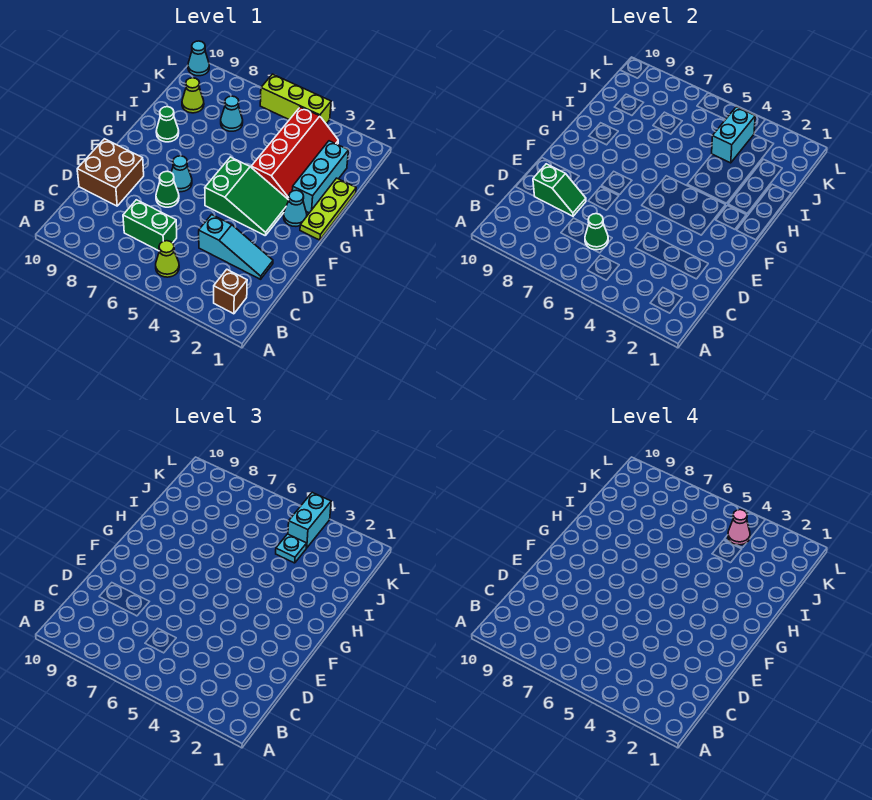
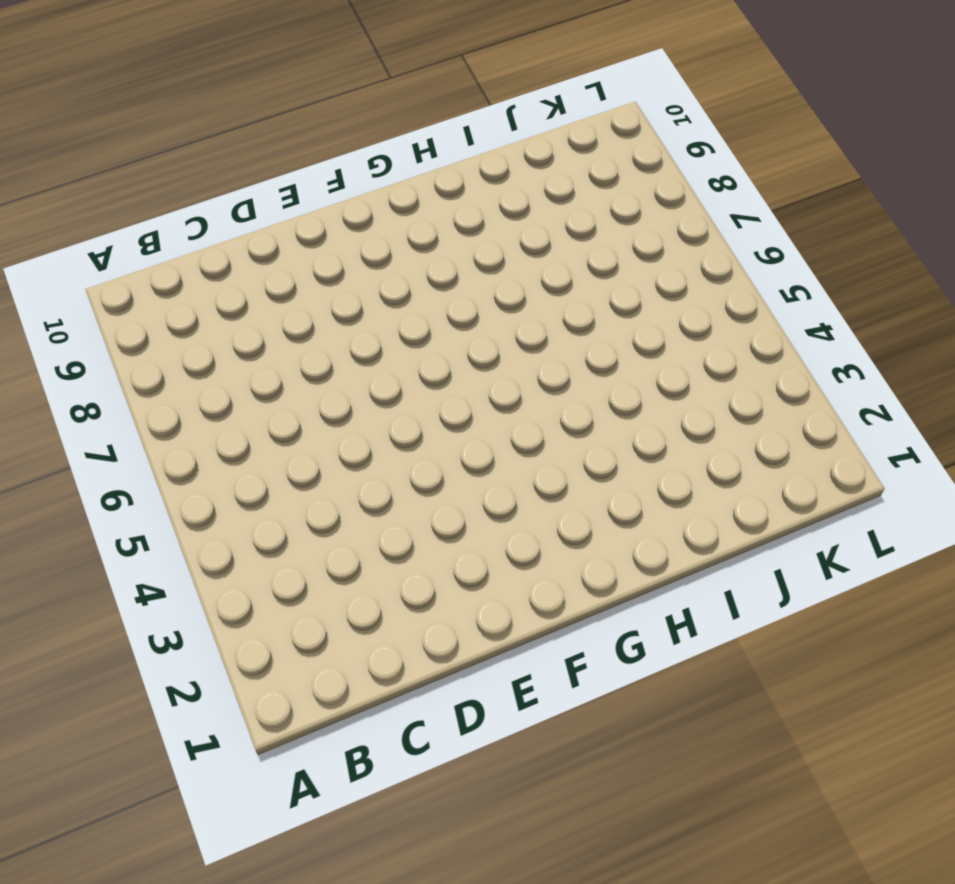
none -> brown 1x1 brick [214,270,247,314]
none -> lime 1x1 cone [156,241,179,277]
none -> green 1x2 brick [123,200,177,251]

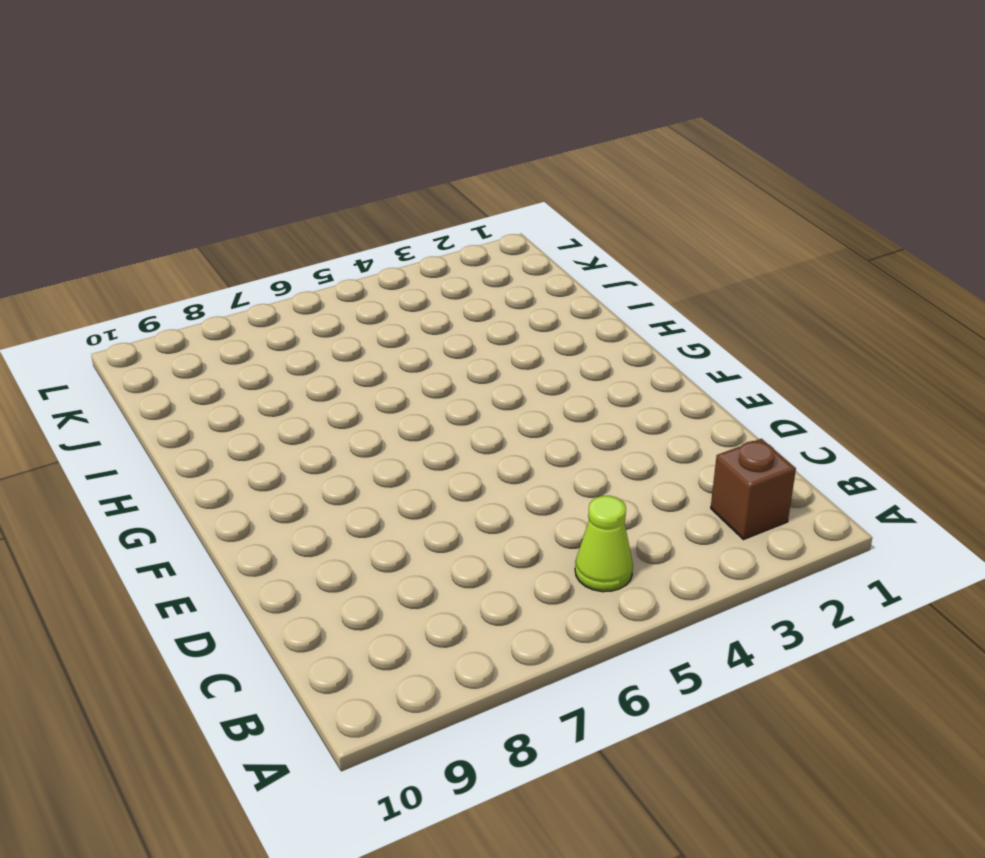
none -> green 1x2 brick [123,200,177,251]
none -> cyan 1x3 slope [199,215,273,279]
none -> brown 2x2 brick [77,139,144,206]

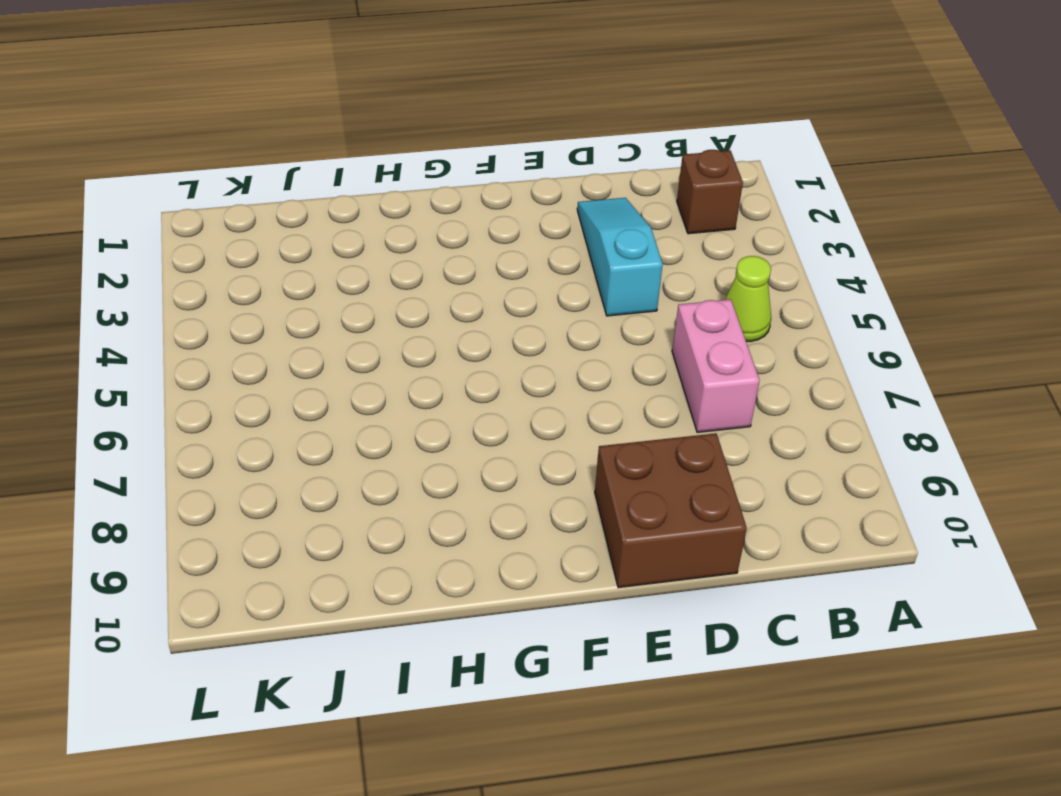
pink 1x2 brick [672,299,760,432] -> green 1x2 brick [123,200,177,251]
none -> green 1x1 cone [156,171,179,207]
none -> green 2x3 slope [205,157,289,236]
none -> cyan 1x1 cone [171,156,192,192]

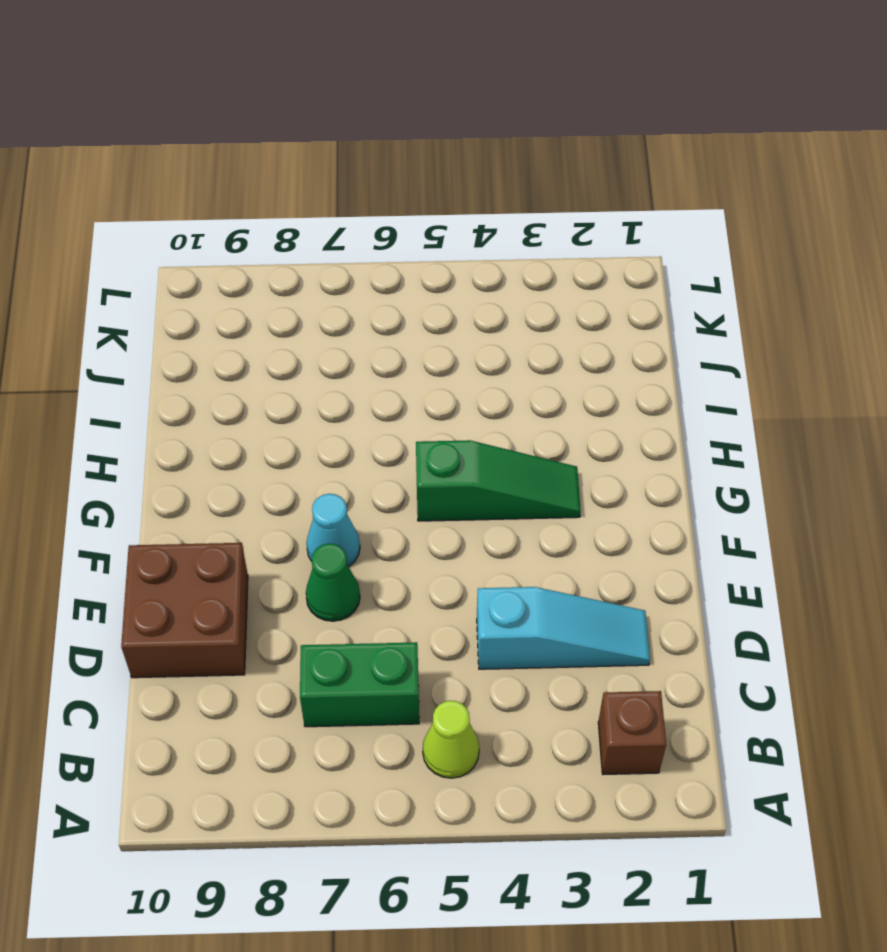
green 1x3 slope [416,440,581,521] -> green 2x3 slope [205,157,289,236]
none -> lime 1x3 plate [300,178,356,240]
none -> cyan 1x1 cone [284,190,307,226]
none -> cyan 1x3 brick [292,141,349,213]

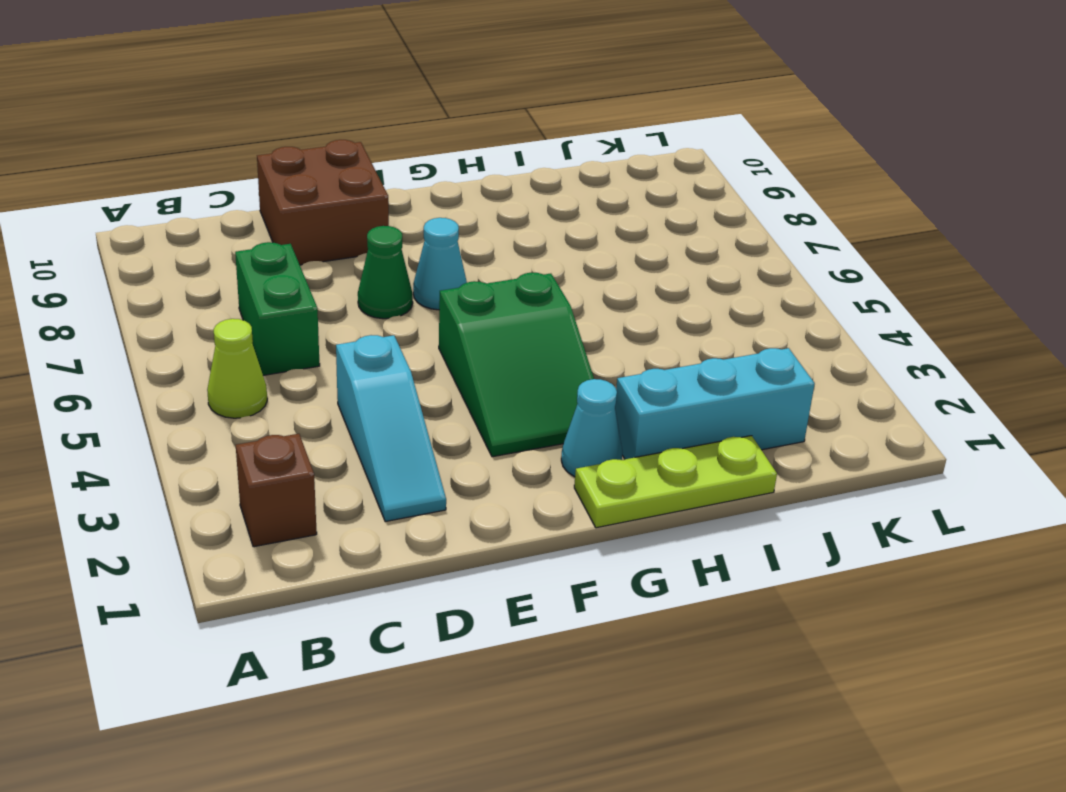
none -> red 2x4 slope [251,107,338,200]
none -> green 1x1 cone [156,107,179,142]
none -> cyan 1x1 cone [221,96,243,131]

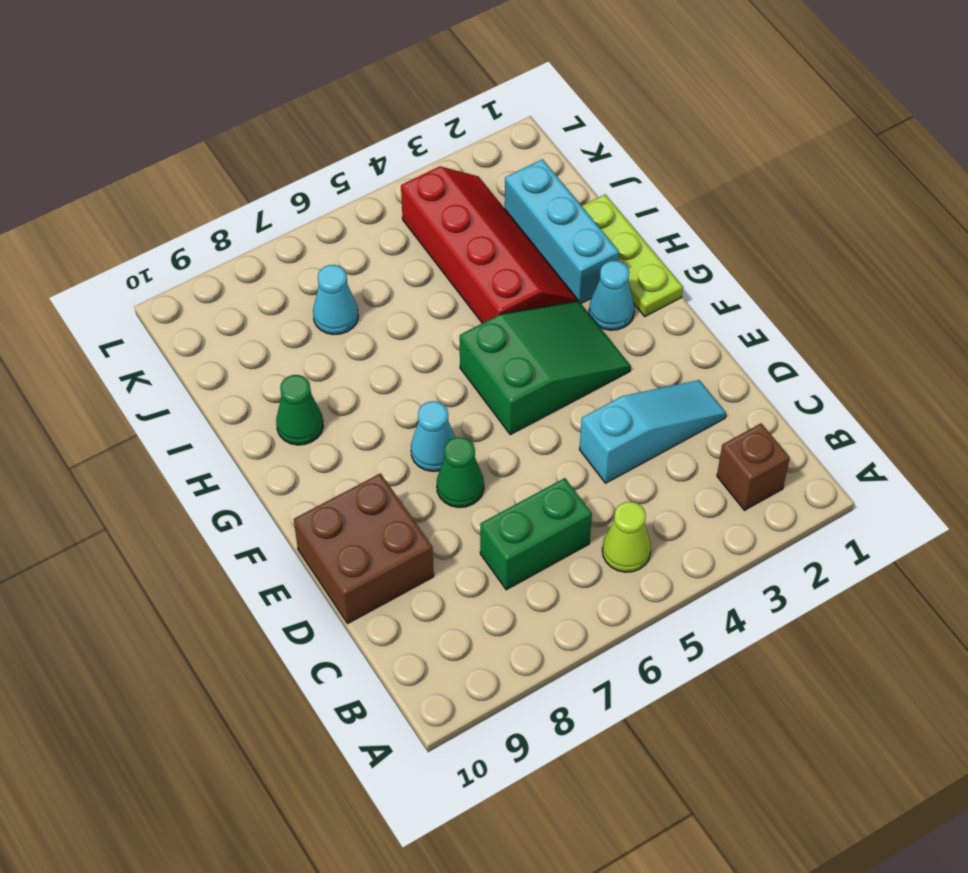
none -> lime 1x1 cone [182,78,204,113]
none -> lime 1x3 brick [260,74,331,124]
none -> cyan 1x1 cone [188,41,209,76]

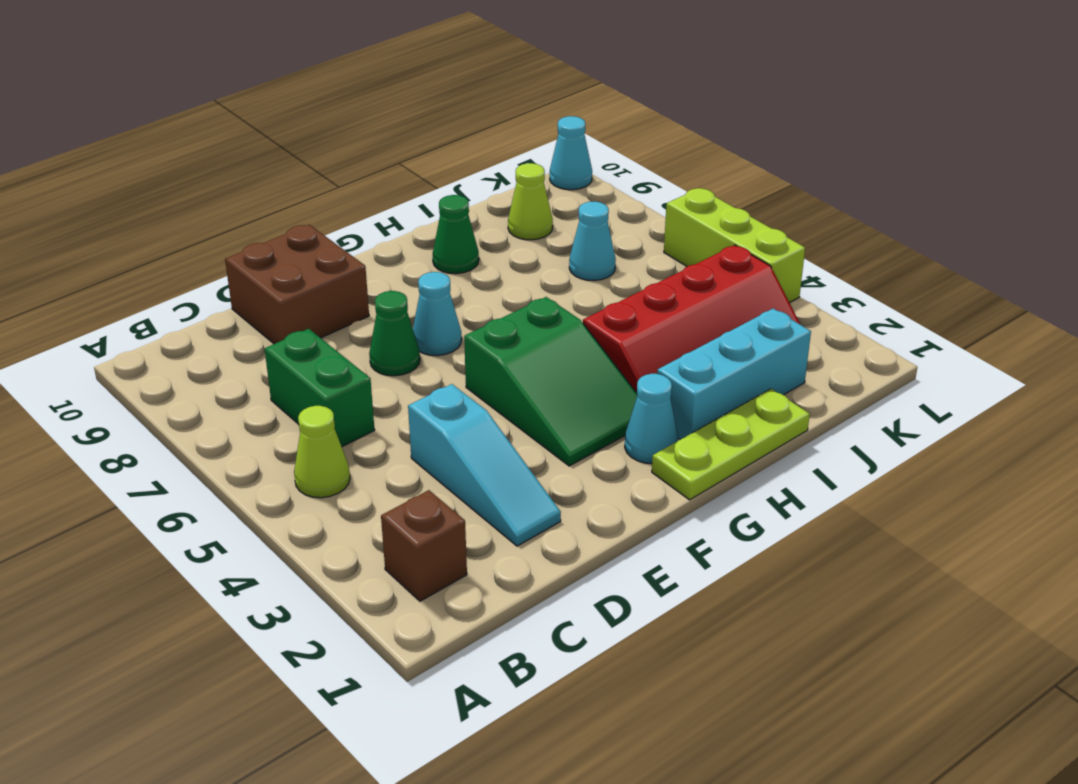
none -> green 1x1 cone [585,214,608,250]
none -> green 1x2 slope [533,164,586,216]
none -> cyan 1x2 brick [712,107,755,163]

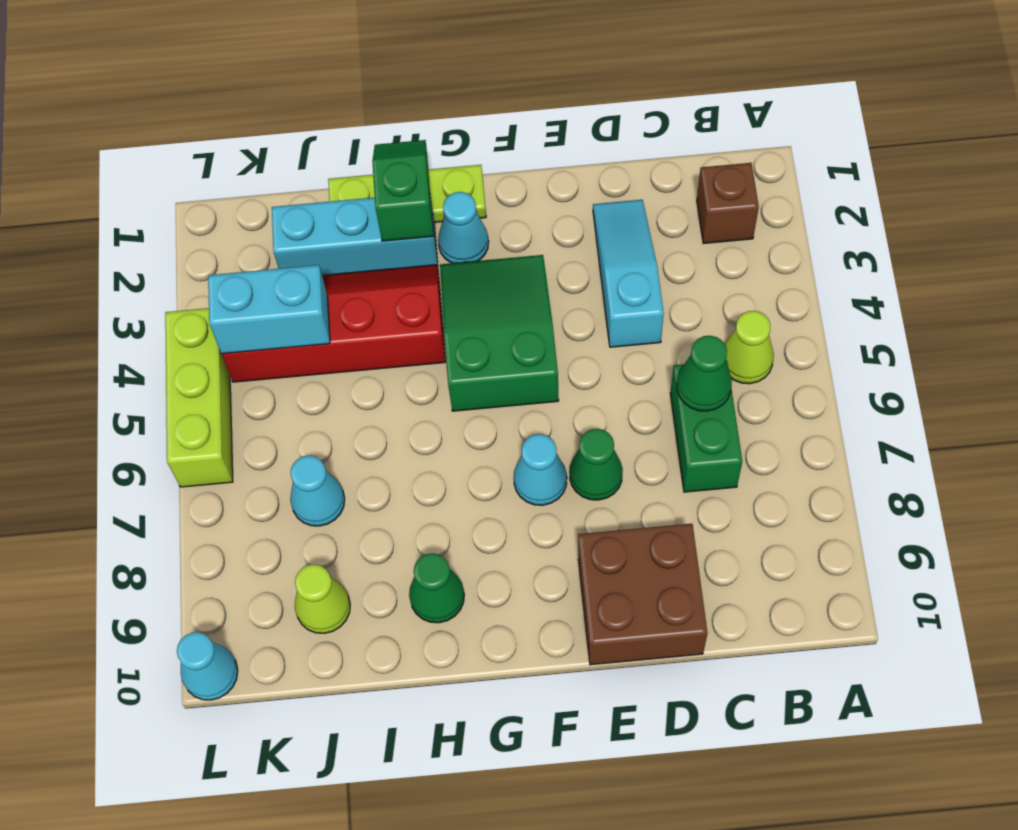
green 1x2 slope [372,140,434,241] -> green 1x2 slope moved to [533,164,586,216]
none -> cyan 1x1 plate [276,534,307,563]
none -> cyan 1x2 brick [288,492,331,548]
none -> pink 1x1 cone [728,510,750,545]

